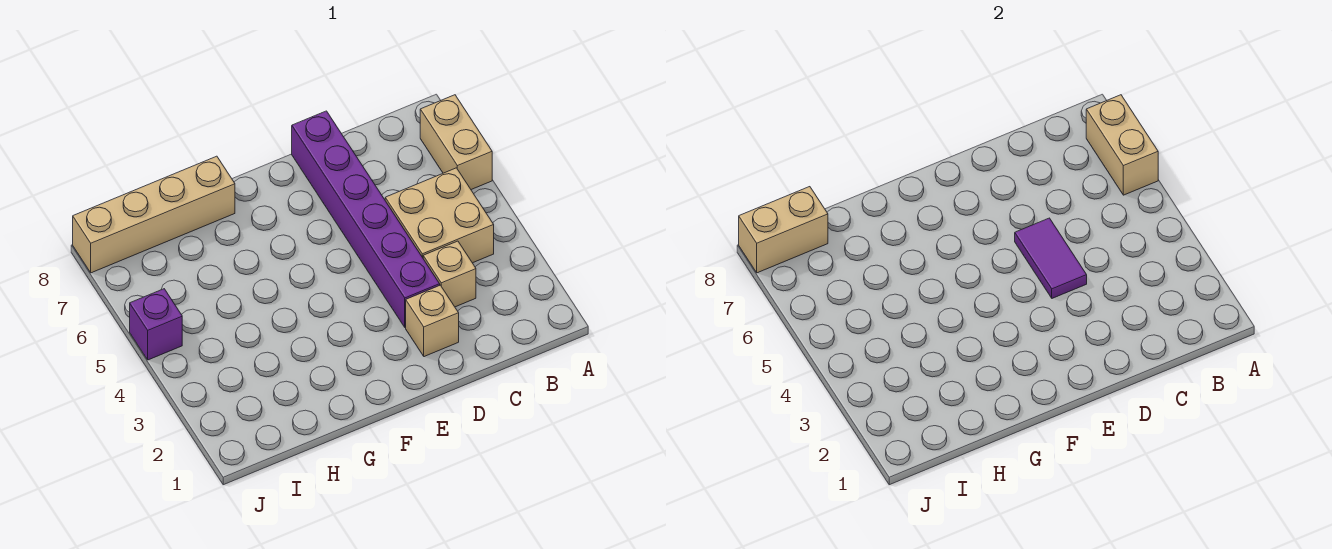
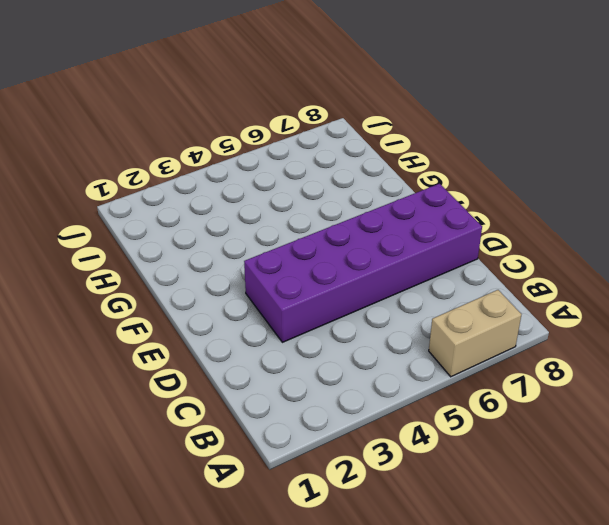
purple 2x6 brick [244,184,482,342] -> purple 1x6 brick [292,111,440,327]
none -> tan 2x2 brick [385,168,494,263]
none -> tan 1x1 brick [423,241,476,307]

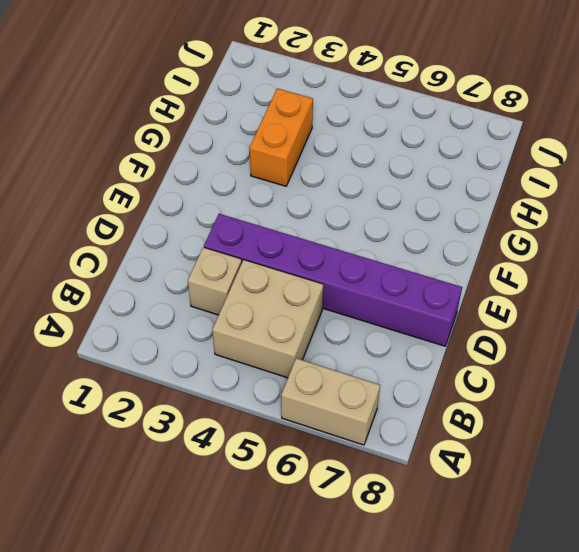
orange 1x2 brick [250,88,313,186] -> none
none -> tan 1x1 brick [406,285,459,357]
none -> tan 1x4 brick [73,156,235,273]

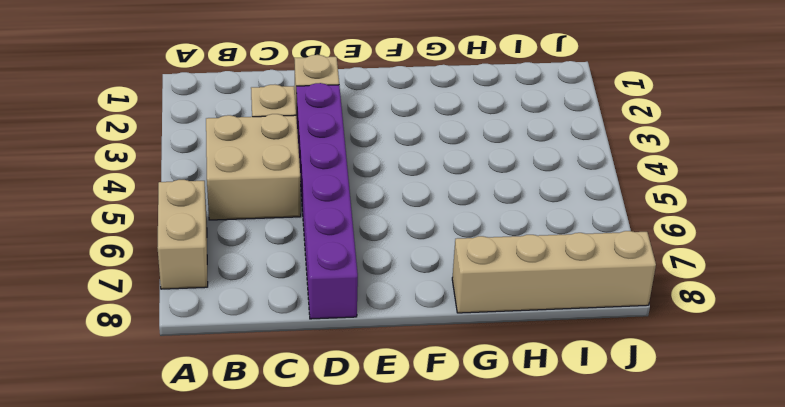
none -> purple 1x1 brick [130,289,182,360]
none -> tan 1x2 brick [1086,95,1158,195]

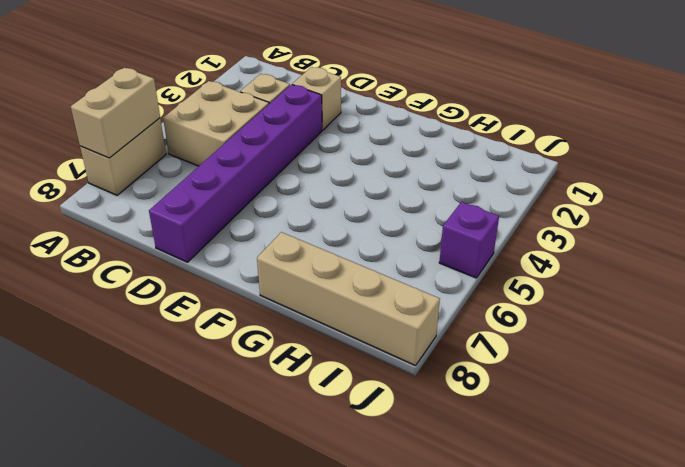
none -> purple 1x2 tile [1015,218,1087,298]
none -> tan 1x2 brick [739,187,828,273]

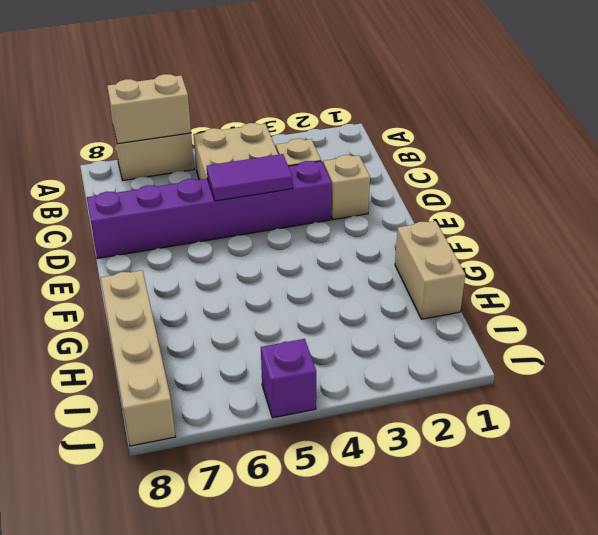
tan 1x2 brick [395,221,465,319] -> tan 1x2 brick moved to [739,187,828,273]

